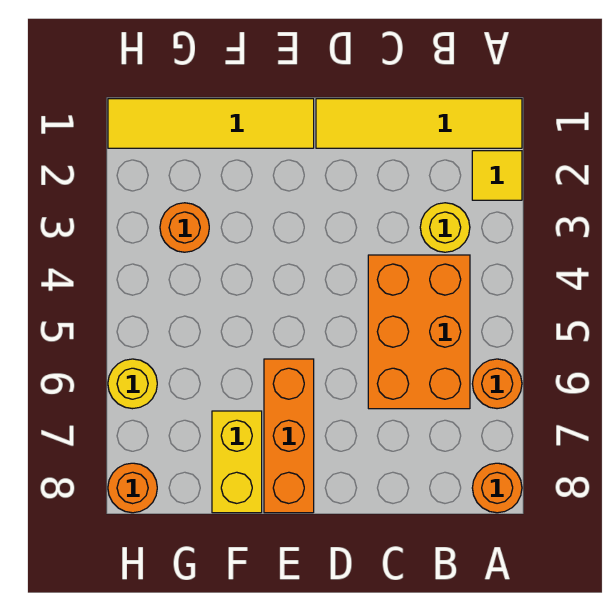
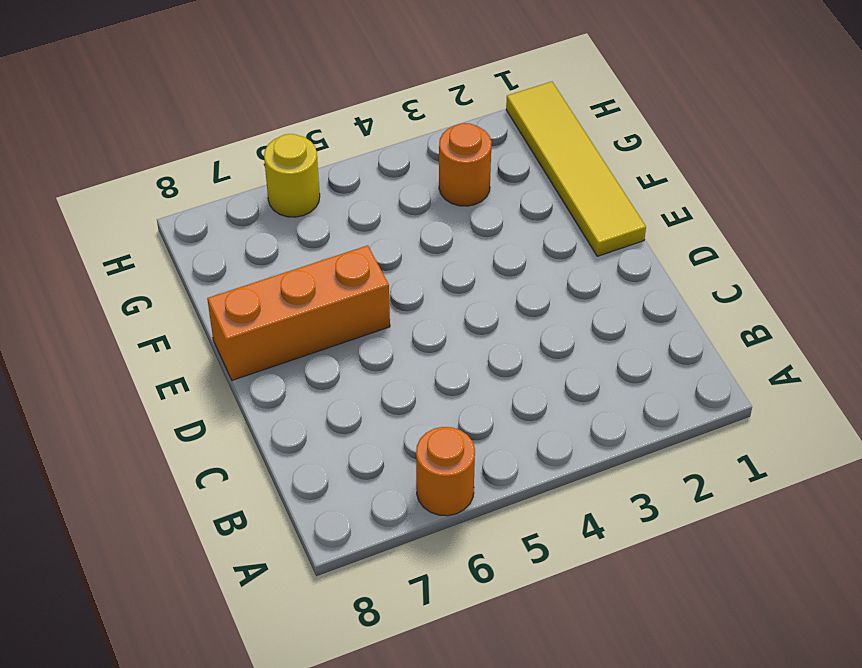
none -> yellow 1x4 tile [316,99,522,148]
none -> yellow 1x1 tile [472,151,522,200]
none -> orange 1x1 round brick [472,463,522,513]

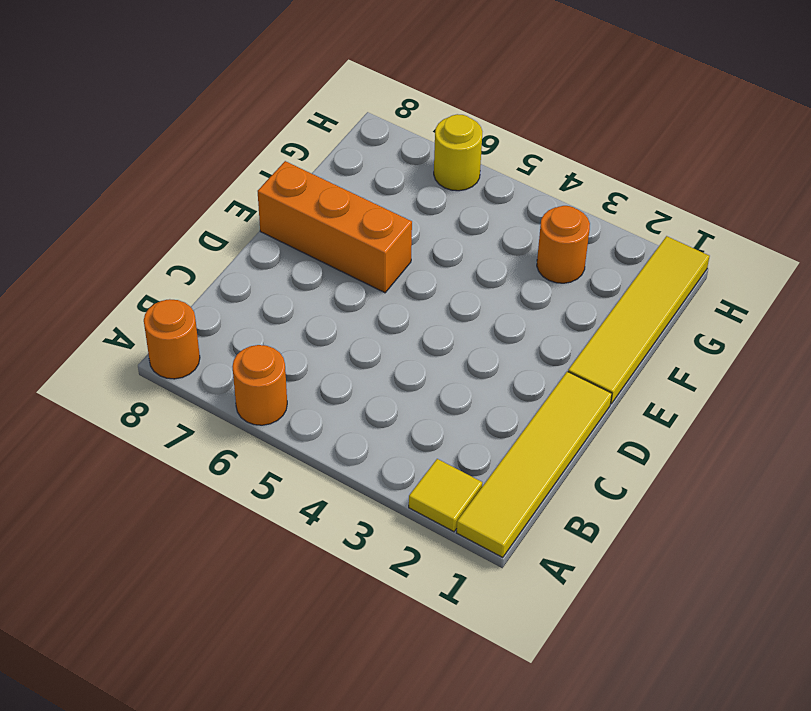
none -> yellow 1x1 round brick [420,203,470,252]
none -> orange 2x3 brick [368,255,470,409]
none -> yellow 1x2 brick [212,411,262,513]

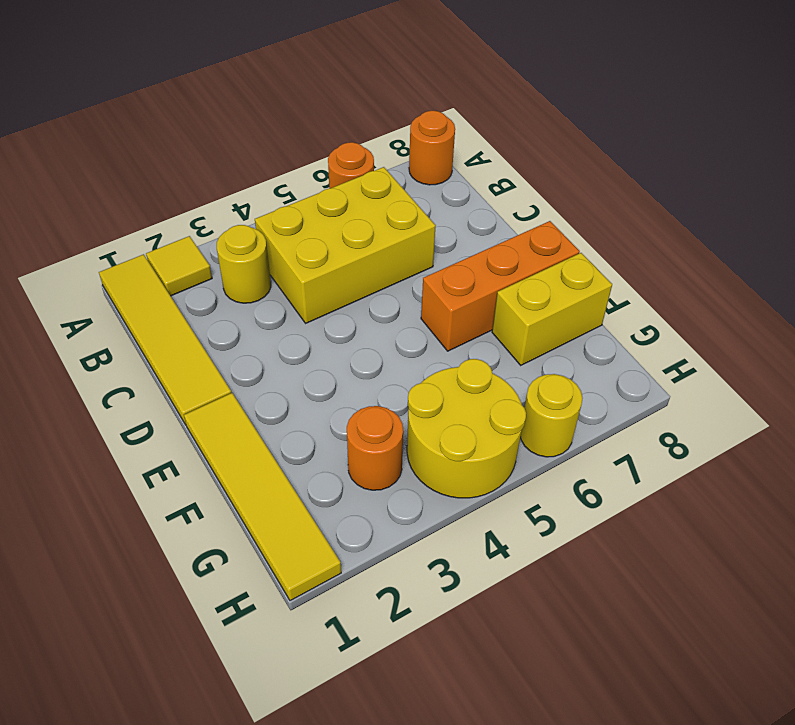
yellow 2x3 brick [255,167,436,323] -> orange 2x3 brick [368,255,470,409]
yellow 2x2 round brick [407,359,526,498] -> none
none -> orange 1x1 round brick [108,463,157,513]

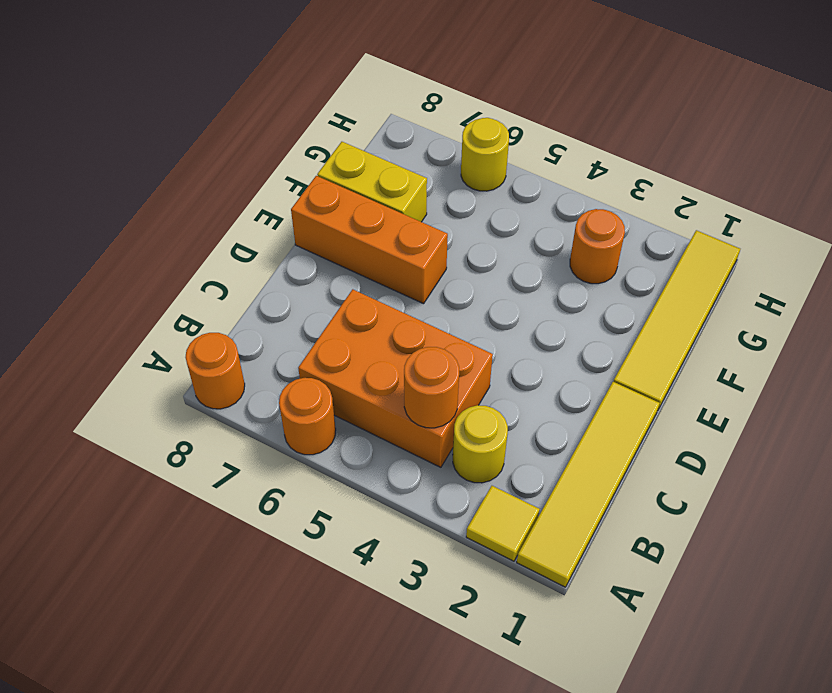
orange 1x1 round brick [404,347,459,428] -> orange 1x1 round brick moved to [108,463,157,513]

